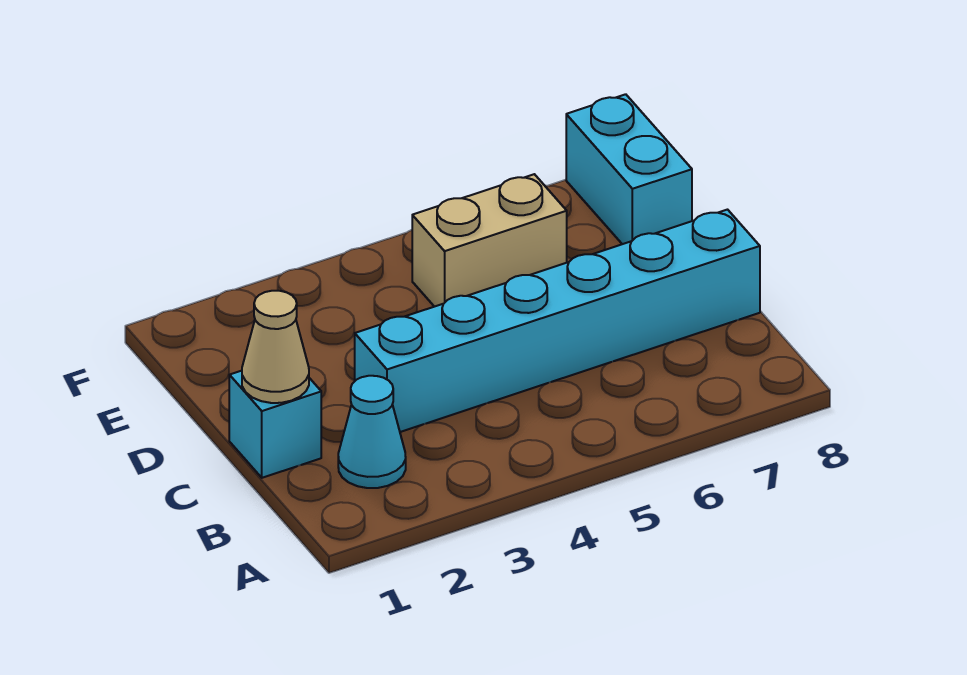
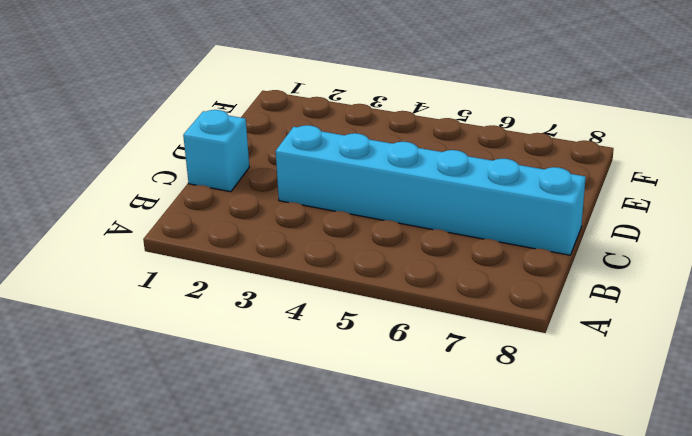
none -> cyan 1x1 cone [338,376,406,488]
none -> tan 1x2 brick [412,174,567,307]

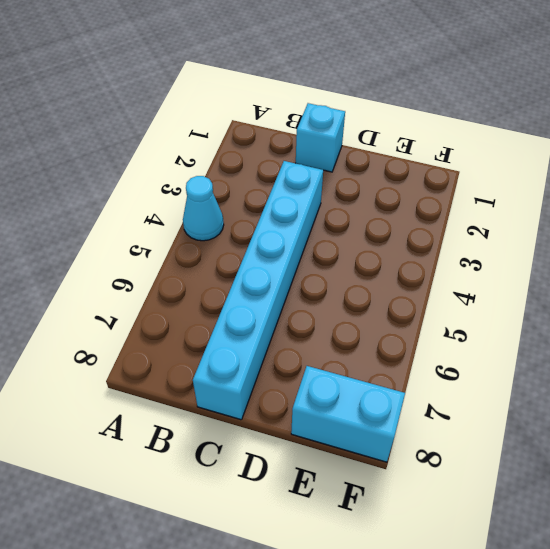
cyan 1x1 cone [183,176,224,241] -> cyan 1x1 cone moved to [338,376,406,488]
none -> tan 1x2 brick [412,174,567,307]
none -> tan 1x1 cone [242,291,309,403]

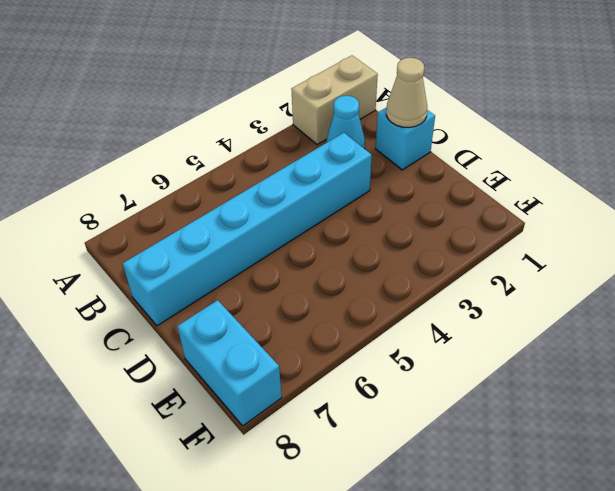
tan 1x2 brick [292,56,378,145] -> tan 1x2 brick moved to [412,174,567,307]

